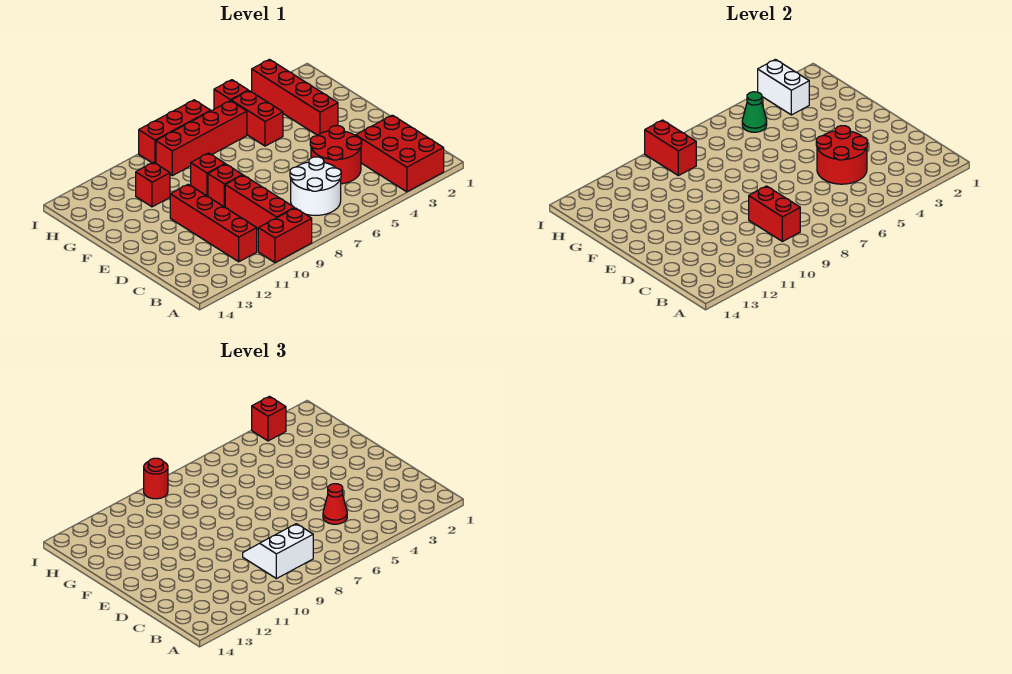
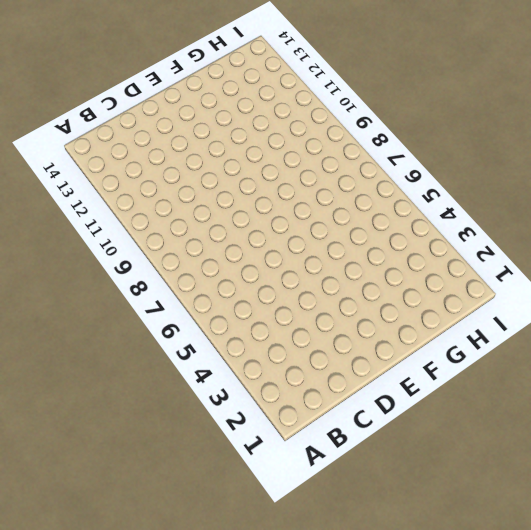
none -> red 2x3 brick [356,115,444,192]
none -> red 1x2 brick [258,208,312,263]
none -> white 2x2 round brick [290,157,341,215]

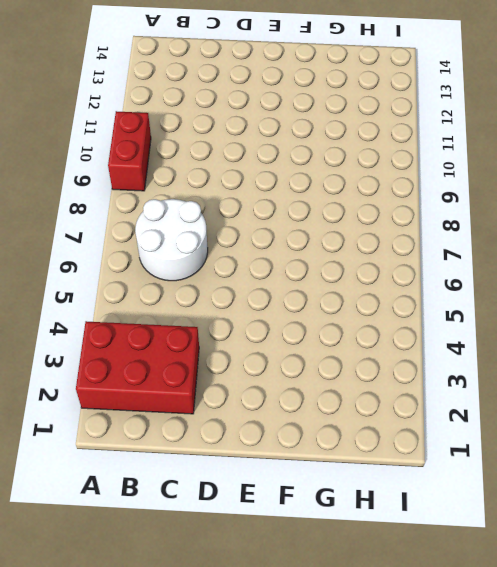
none -> red 1x3 brick [225,175,294,230]
none -> red 1x4 brick [170,184,257,262]
none -> red 2x2 round brick [310,126,362,184]

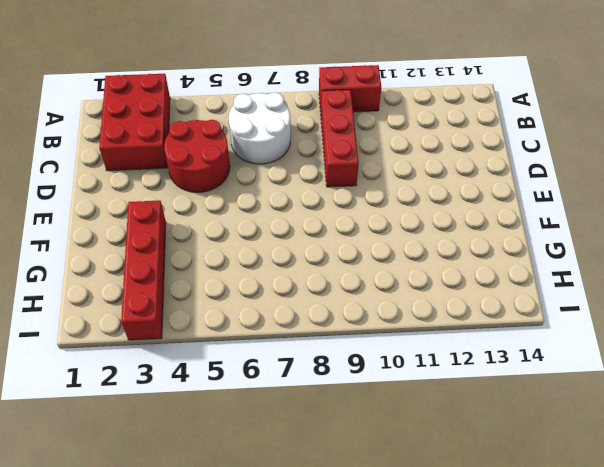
none -> red 1x4 brick [170,184,257,262]
none -> red 1x1 brick [208,164,242,207]
none -> red 1x1 brick [191,153,225,197]

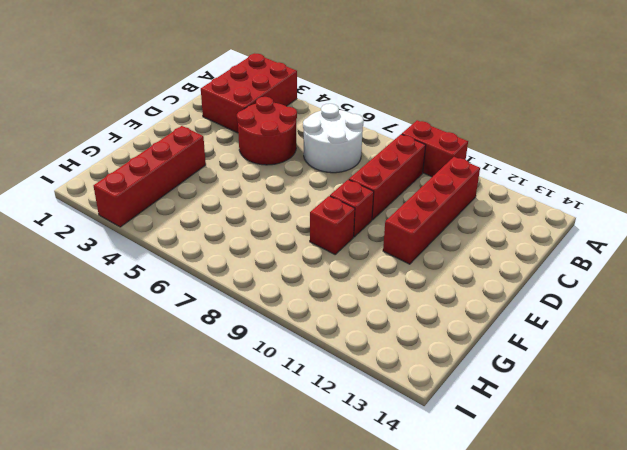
none -> red 1x2 brick [231,91,283,146]
none -> red 1x1 brick [136,162,170,207]
none -> red 1x4 brick [156,101,247,176]

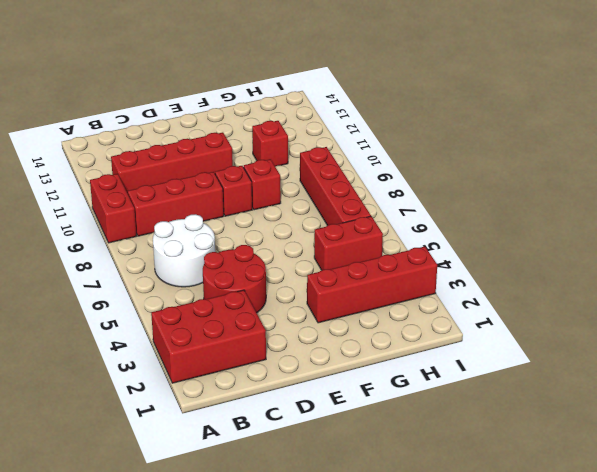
none -> red 1x1 brick [214,80,248,109]
none -> red 1x3 brick [139,100,211,164]
none -> red 1x2 brick [749,186,800,242]

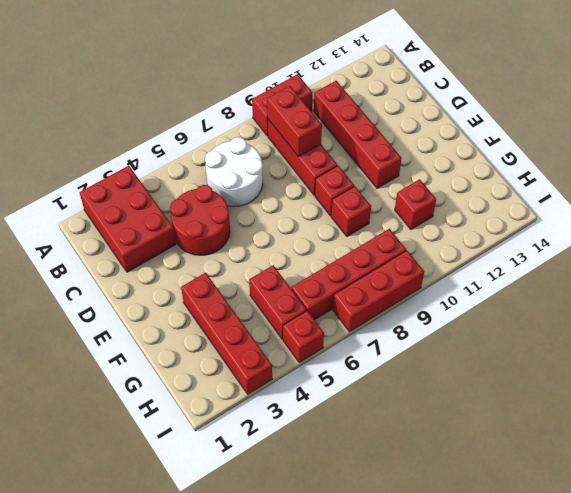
none -> red 2x2 round brick [816,126,868,184]
none -> white 1x2 brick [758,59,809,115]
none -> green 1x1 cone [742,92,767,132]

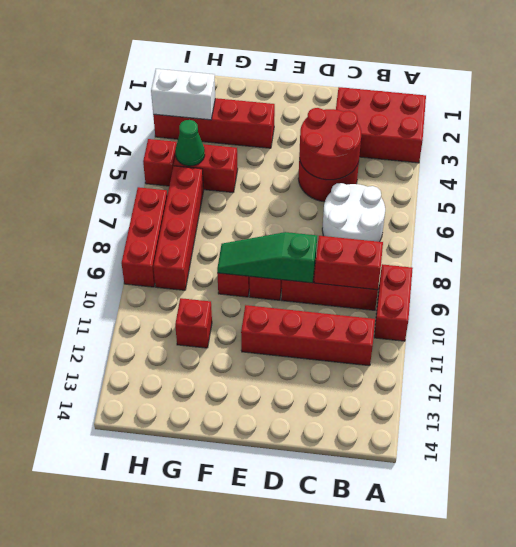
green 1x3 slope [217,232,317,283] -> none
none -> red 1x2 brick [645,120,696,176]
none -> white 2x2 slope [243,524,313,579]
none -> red 1x1 cone [323,484,347,524]

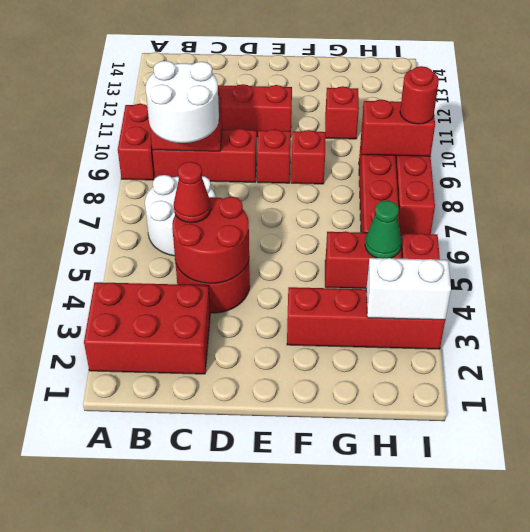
white 2x2 round brick [146,61,219,143] -> white 2x2 slope [243,524,313,579]
none -> red 1x1 brick [252,396,286,441]

